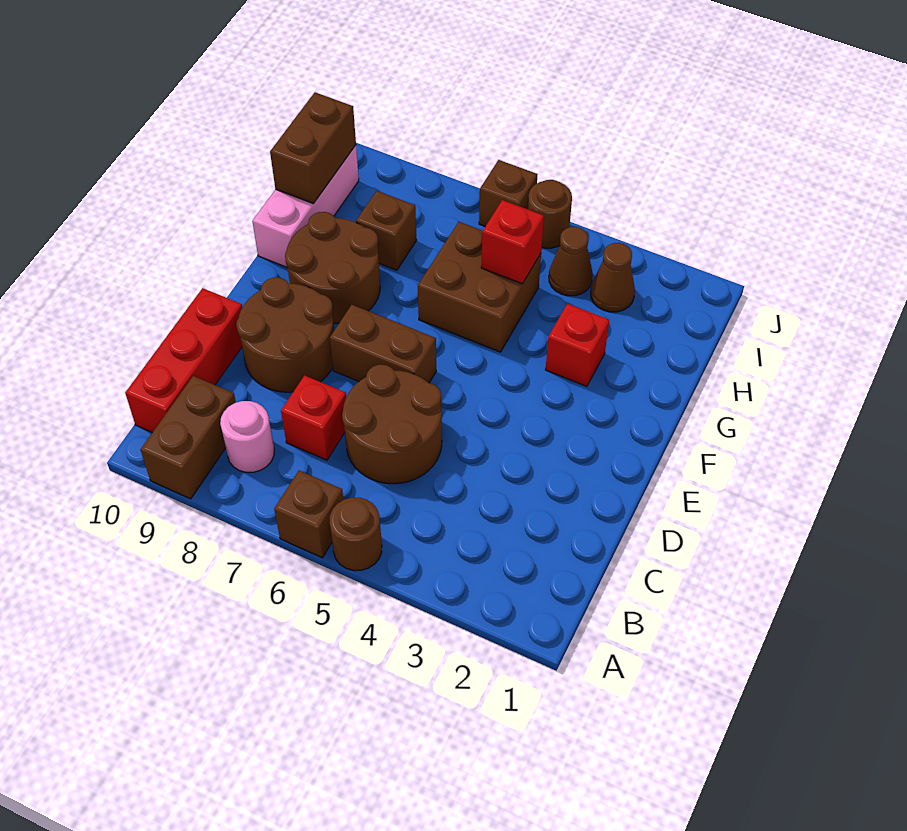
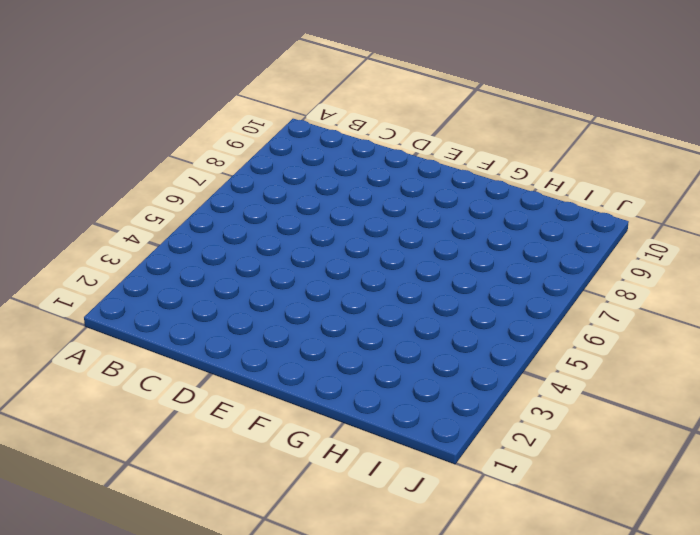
none -> brown 1x1 round brick [330,498,382,571]
none -> brown 1x1 brick [274,471,343,558]
none -> brown 1x2 brick [141,376,236,499]

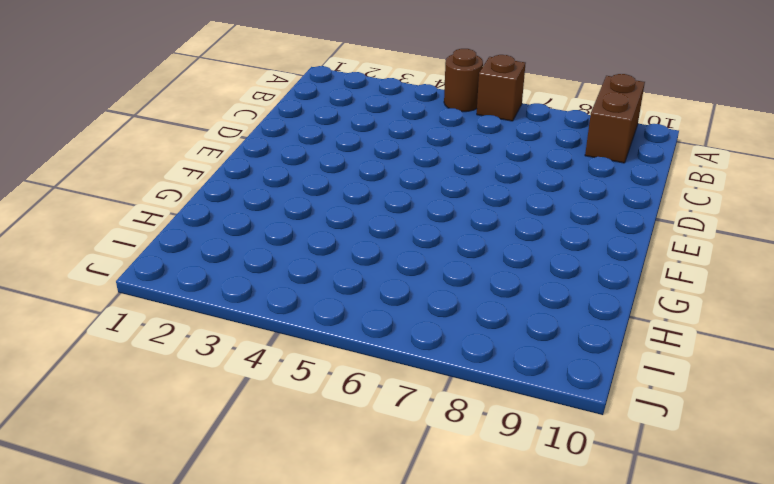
none -> pink 1x1 round brick [220,401,274,472]
none -> red 1x3 brick [125,288,242,433]
none -> brown 2x2 round brick [342,365,442,484]

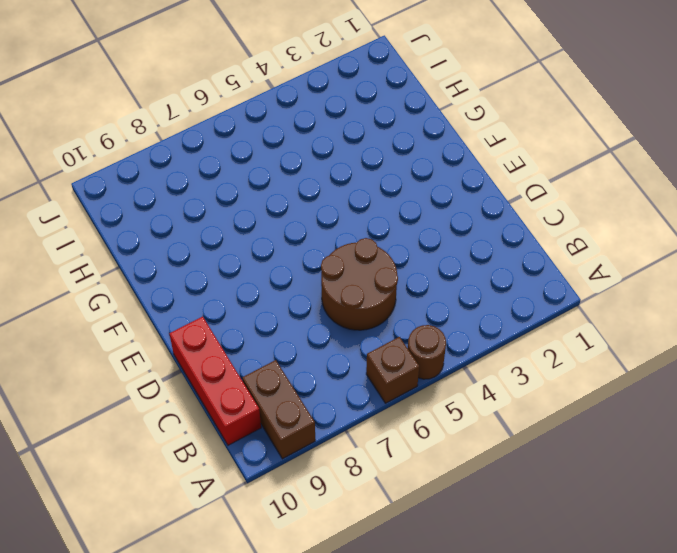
none -> pink 1x1 round brick [220,401,274,472]
none -> red 1x1 brick [281,375,347,460]
none -> brown 2x2 round brick [236,277,334,392]

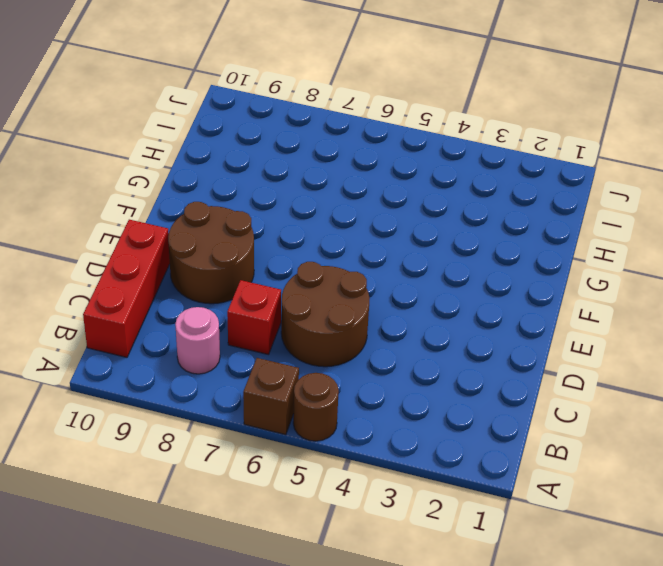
none -> brown 1x2 brick [141,376,236,499]
none -> brown 1x2 brick [330,305,436,383]
none -> brown 2x2 round brick [285,212,380,324]

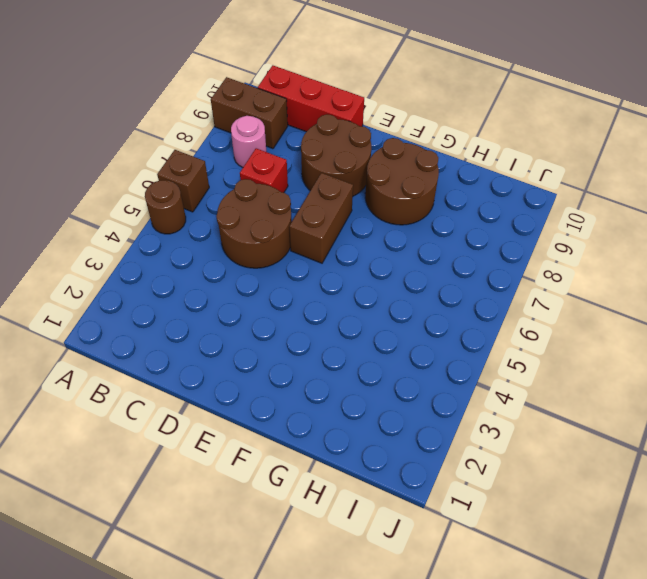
none -> red 1x1 brick [546,304,609,386]
none -> brown 2x2 brick [418,222,541,352]
none -> pink 1x3 brick [252,145,359,268]

